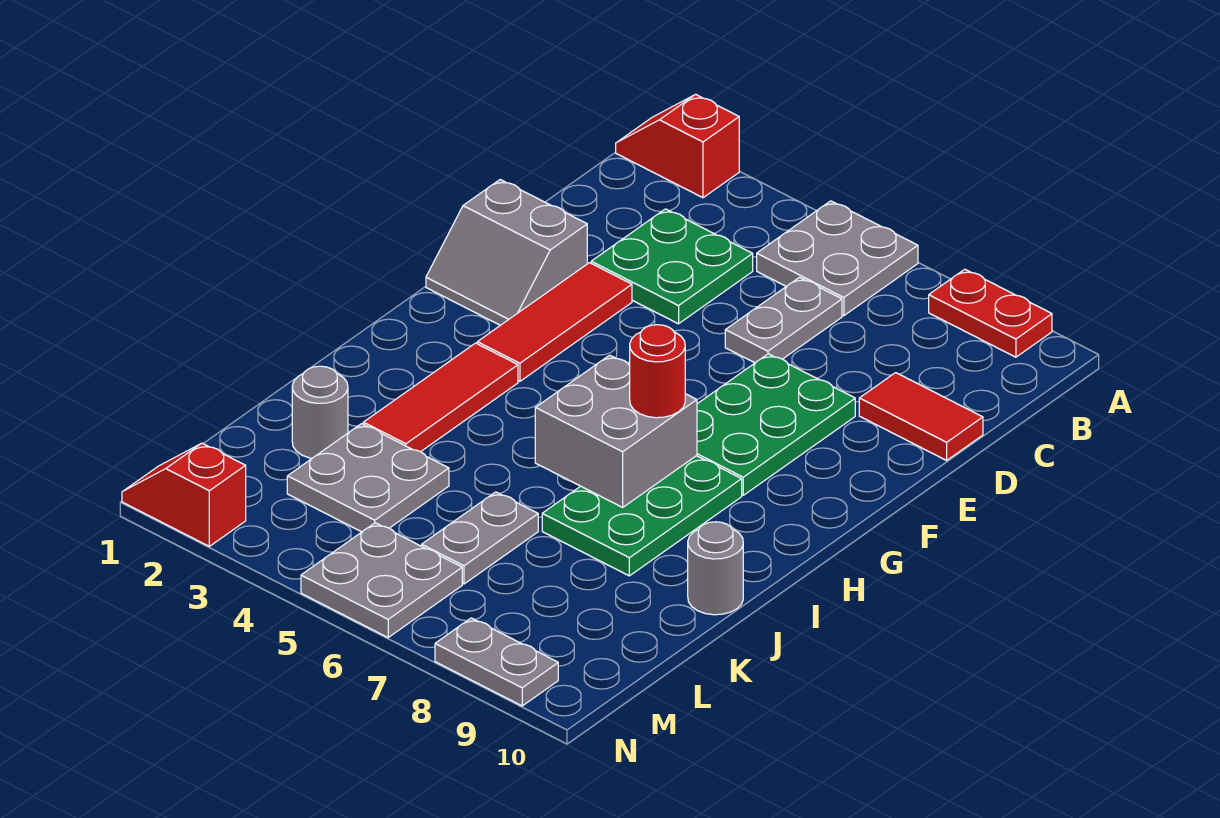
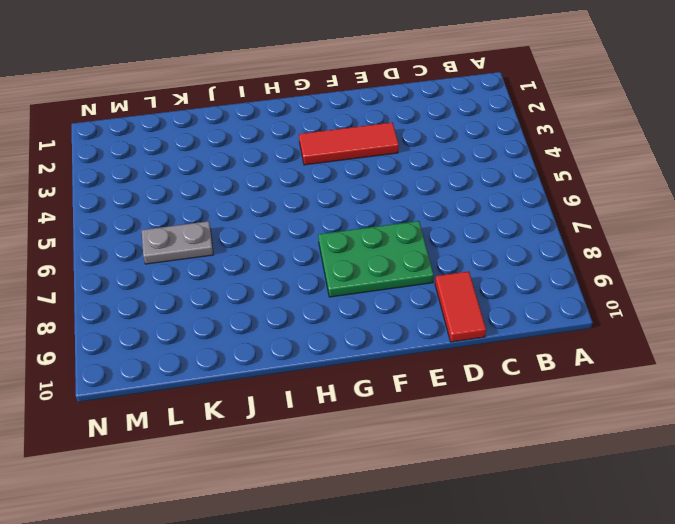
none -> red 1x2 slope [616,94,739,198]
none -> grey 2x2 plate [757,201,918,316]
none -> red 1x2 plate [929,269,1052,357]

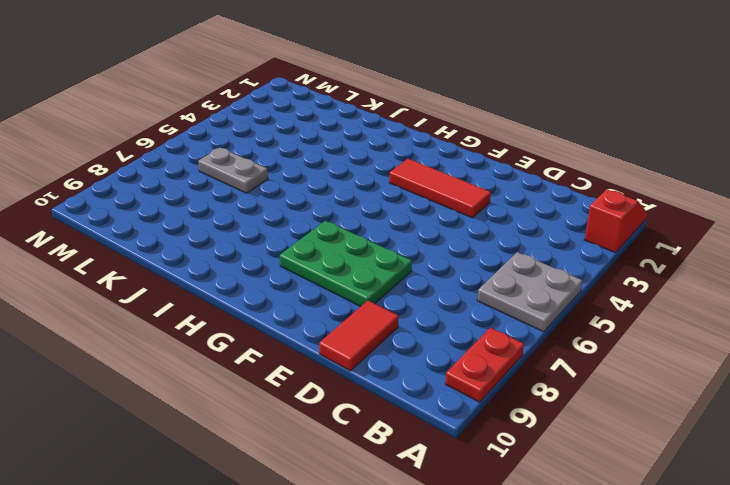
none -> green 2x2 plate [591,209,753,324]
none -> grey 1x2 plate [725,277,842,363]
none -> grey 2x2 slope [426,180,587,325]

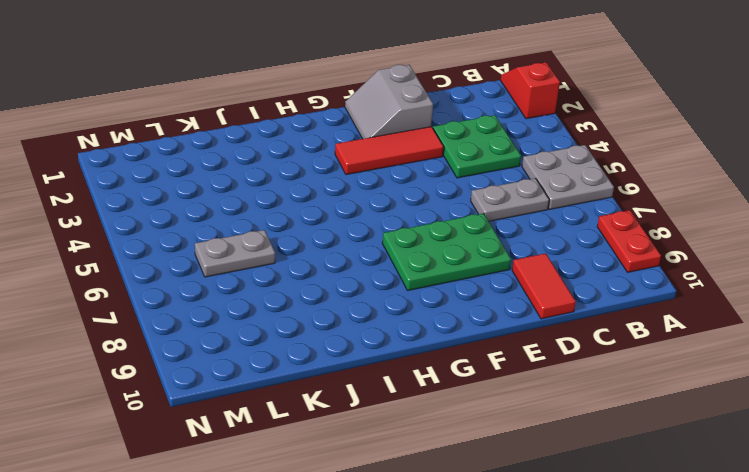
none -> red 1x3 tile [363,343,518,452]
none -> green 2x3 plate [542,456,742,576]
none -> grey 1x1 round brick [688,522,743,615]

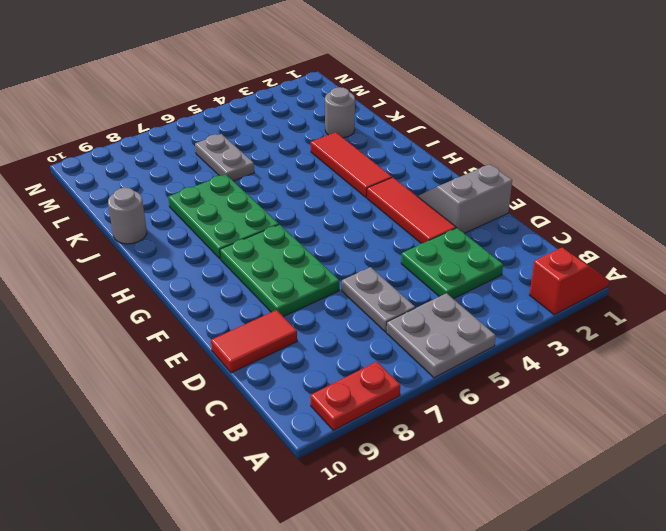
none -> grey 2x2 plate [287,424,449,532]
none -> grey 2x2 plate [301,523,462,637]
none -> red 1x2 slope [122,443,246,546]

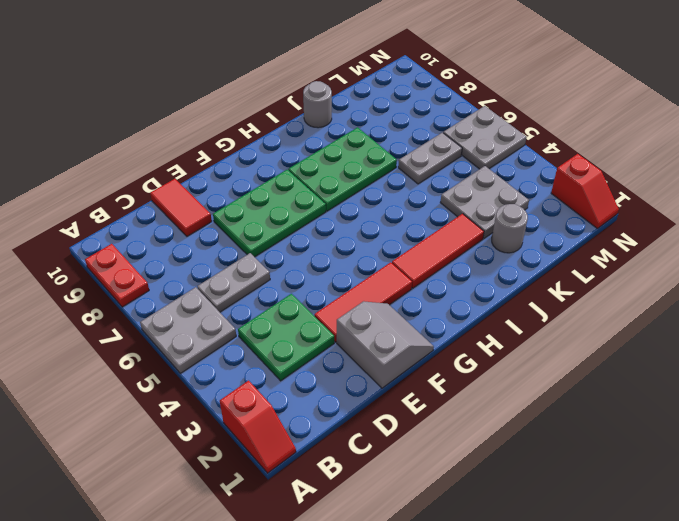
none -> grey 1x2 plate [435,618,558,706]
none -> grey 2x2 brick [535,355,697,507]
none -> red 1x1 round brick [630,325,685,418]

